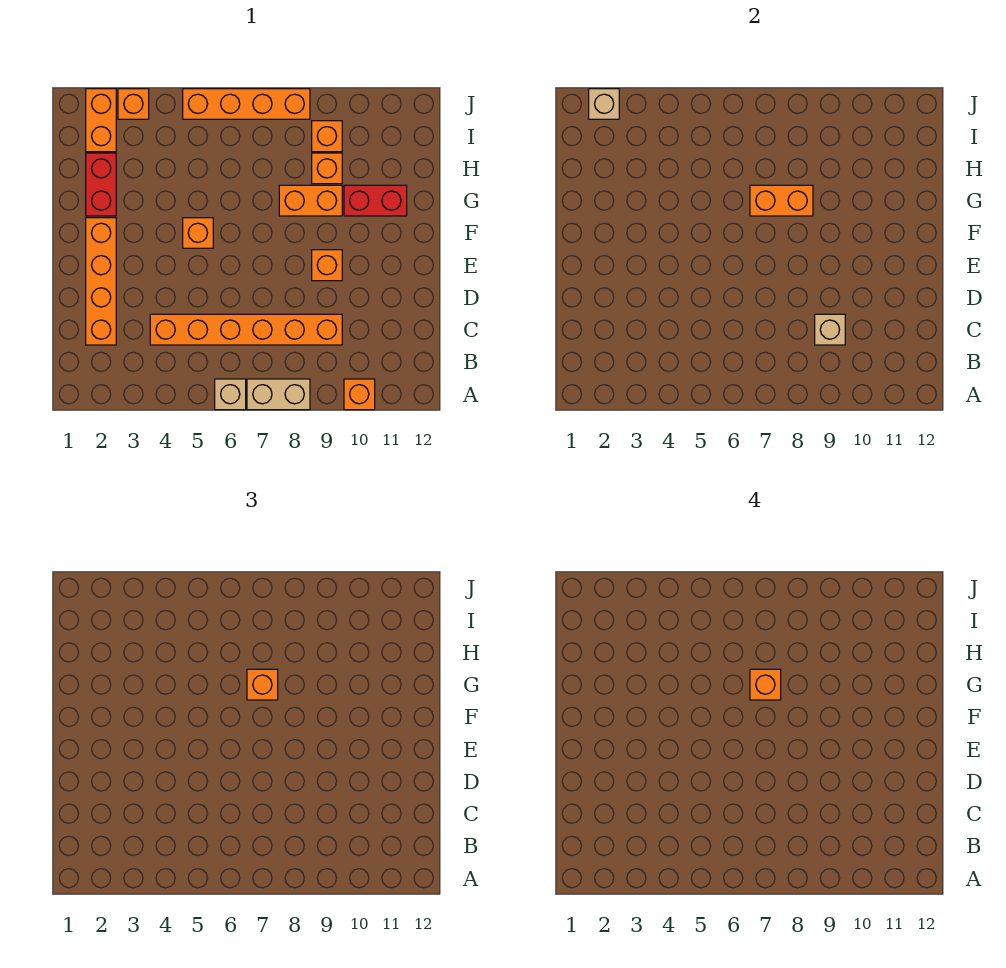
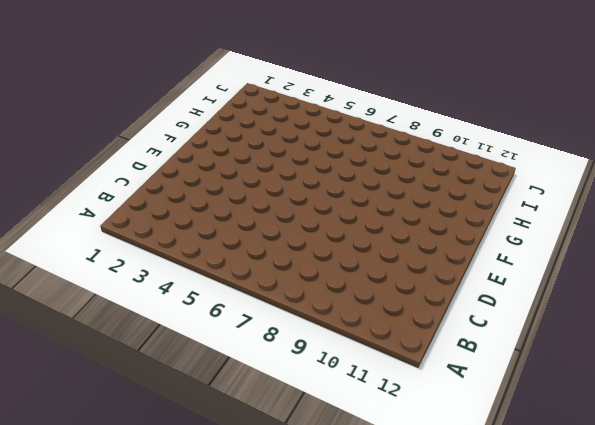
none -> tan 1x1 brick [215,379,246,410]
none -> tan 1x2 brick [247,379,310,410]
none -> orange 1x1 brick [344,379,375,410]

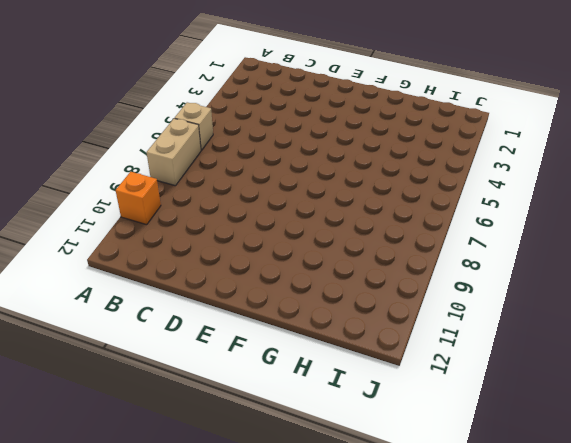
none -> orange 1x4 brick [86,218,116,345]
none -> orange 1x6 brick [150,314,342,345]
none -> orange 1x1 brick [312,250,342,281]

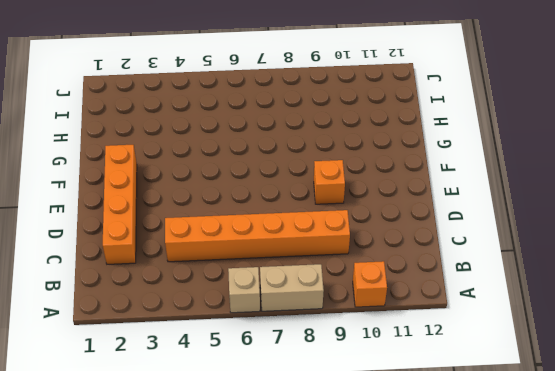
none -> orange 1x1 brick [183,218,213,248]
none -> red 1x2 brick [86,153,116,216]
none -> orange 1x2 brick [279,185,342,216]

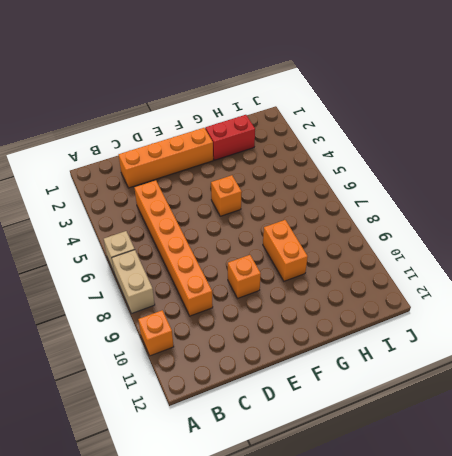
none -> red 1x2 brick [344,185,407,216]
none -> orange 1x1 brick [312,153,342,184]
none -> orange 1x2 brick [86,89,116,152]

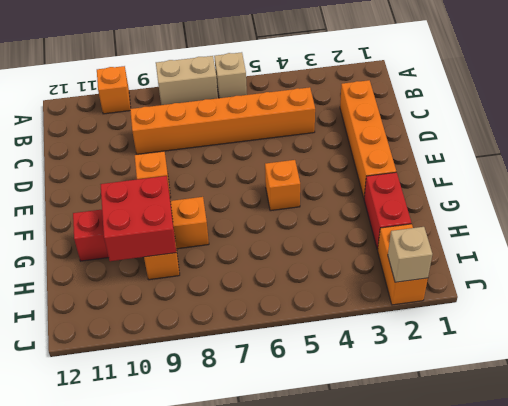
red 2x2 brick [100,176,176,261] -> none
none -> orange 1x1 brick [312,121,342,152]
none -> orange 1x1 brick [118,89,149,119]
none -> orange 1x4 brick [183,89,310,119]

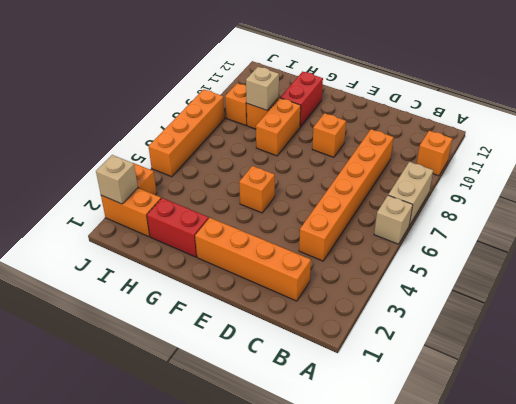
tan 1x1 brick [246,67,279,110] -> tan 1x1 brick moved to [815,314,845,345]
none -> orange 1x2 brick [750,185,813,216]
none -> orange 1x1 brick [247,669,278,700]
none -> orange 1x1 brick [750,669,781,700]

